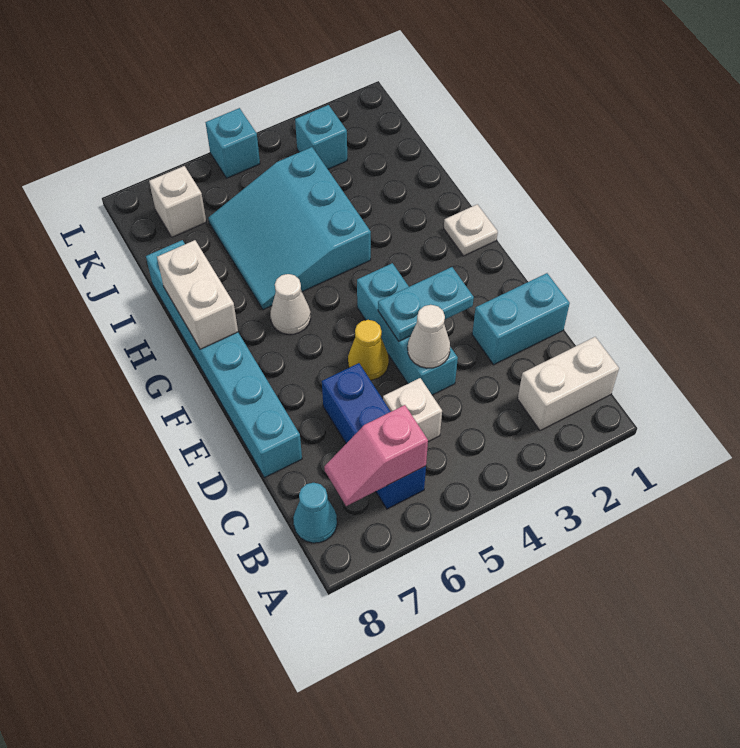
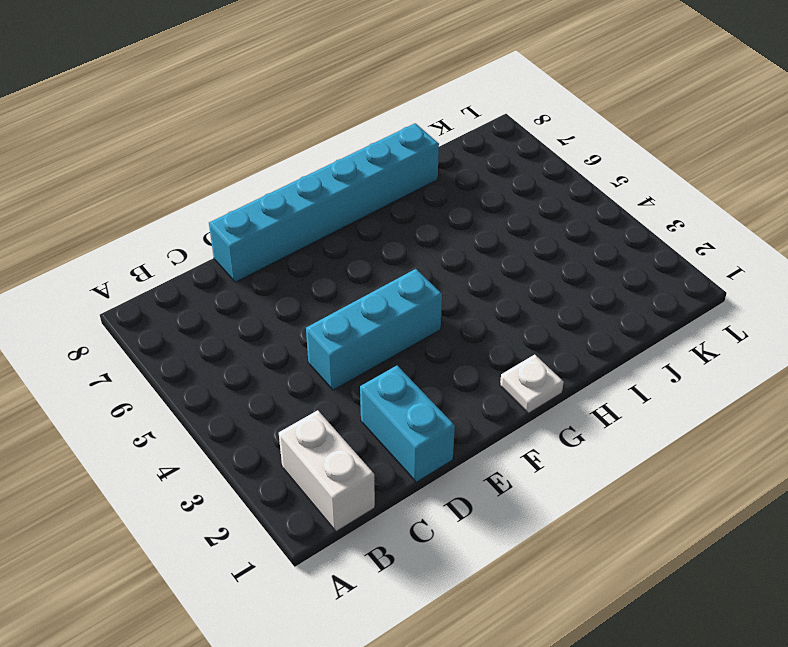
none -> blue 1x3 brick [322,363,426,509]
none -> cyan 1x1 cone [293,483,337,543]
none -> white 1x1 brick [383,378,442,442]

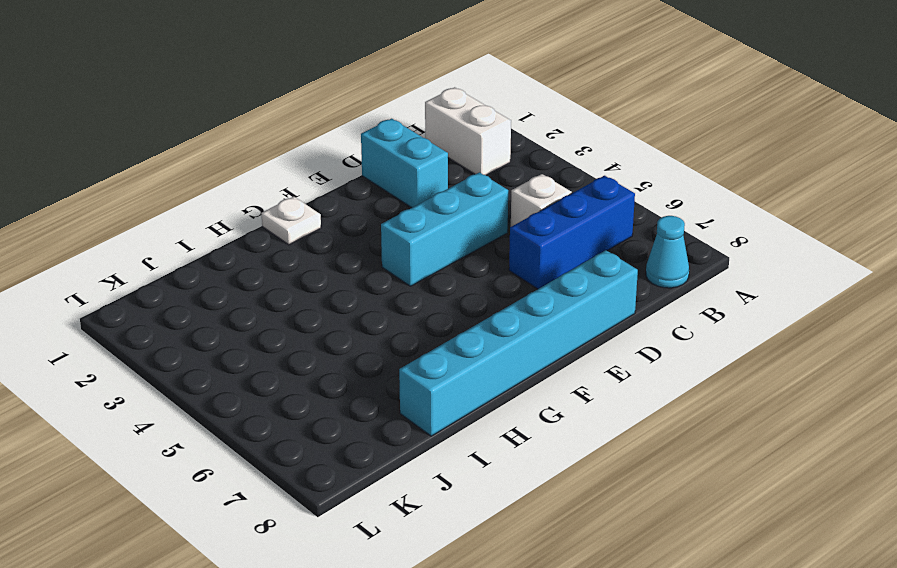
none -> yellow 1x1 cone [348,320,389,380]
none -> white 1x1 cone [270,274,311,334]
none -> cyan 3x3 slope [208,147,371,310]

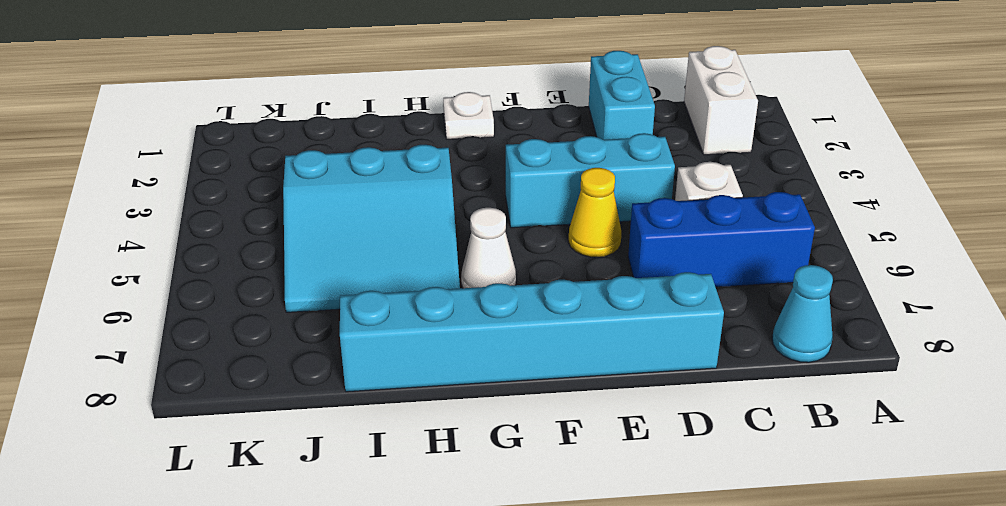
none -> cyan 1x1 brick [295,105,347,169]
none -> white 1x1 brick [149,166,206,237]
none -> cyan 1x1 brick [206,108,260,178]

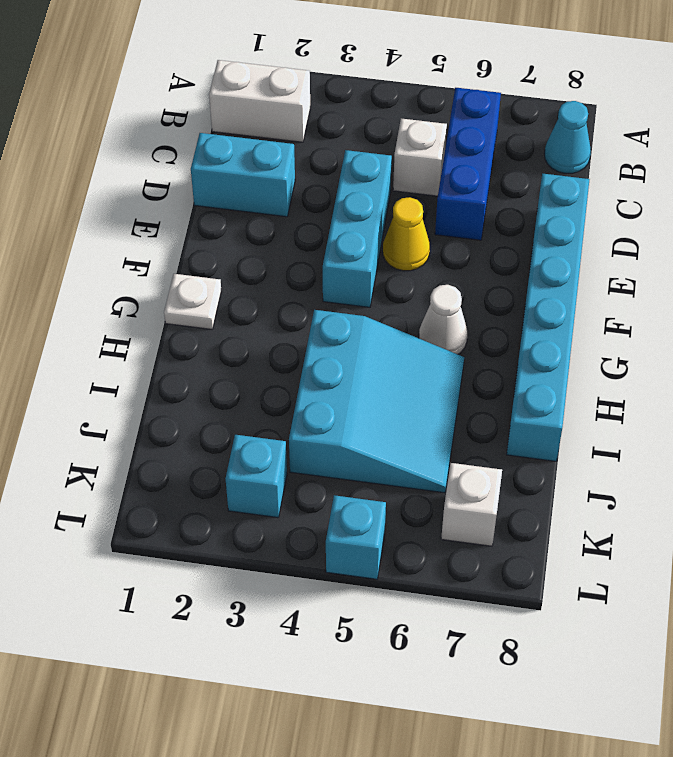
none -> pink 1x2 slope [324,405,428,506]
none -> white 1x1 cone [408,305,450,368]
none -> cyan 1x2 plate [378,267,474,341]

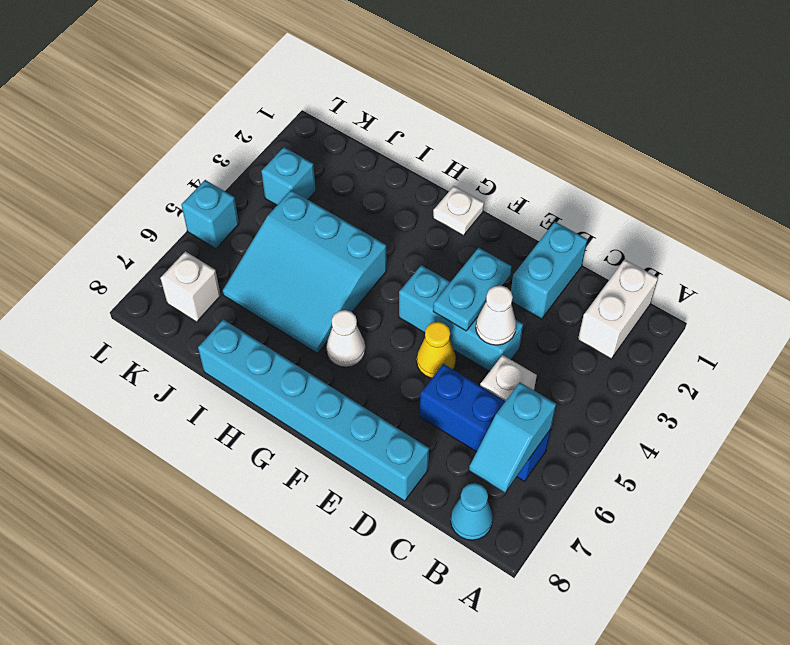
cyan 1x2 slope [469,382,556,493] -> pink 1x2 slope [324,405,428,506]
none -> white 1x2 brick [157,240,238,349]

